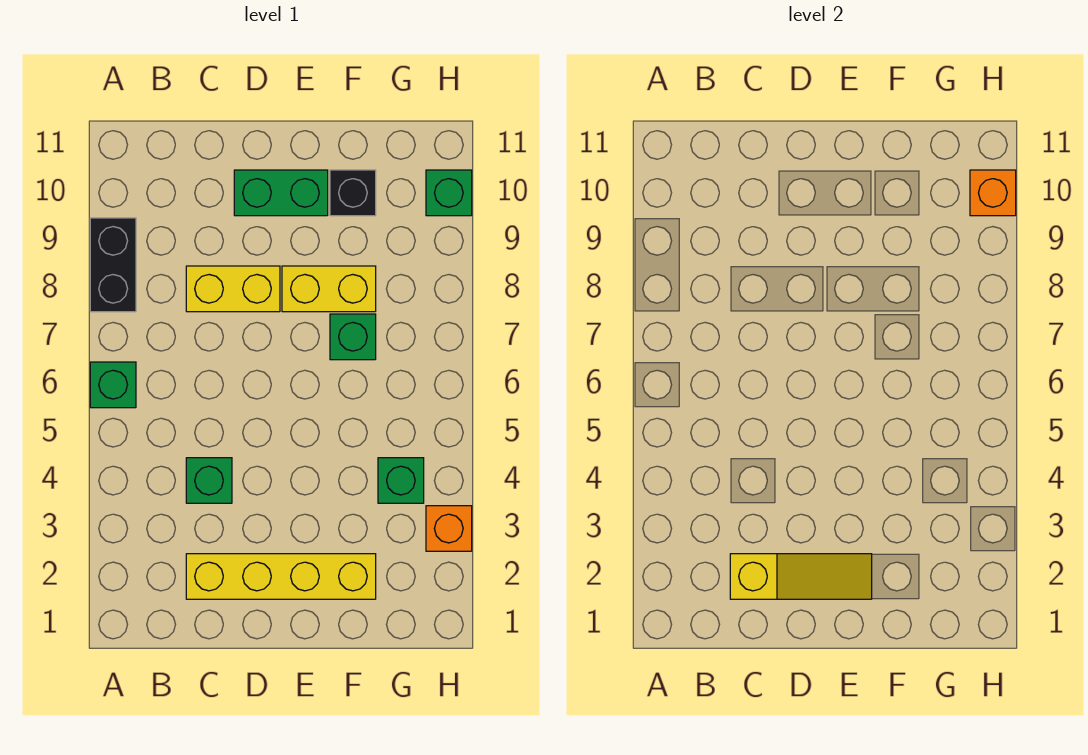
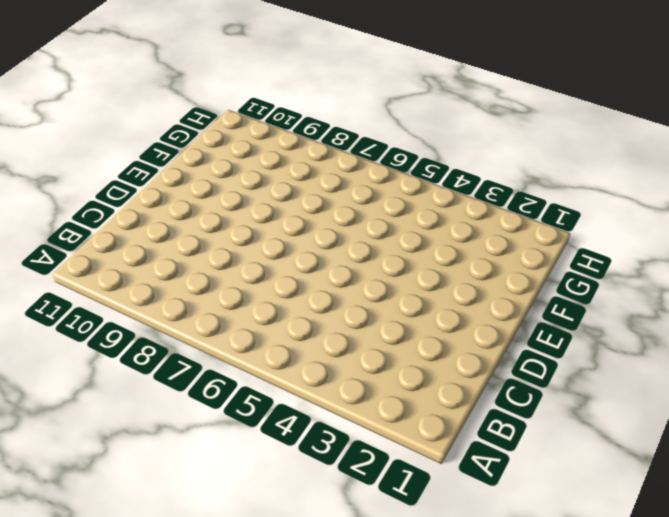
none -> green 1x1 brick [90,362,136,408]
none -> black 1x2 brick [90,218,136,312]
none -> yellow 1x4 brick [186,554,376,599]

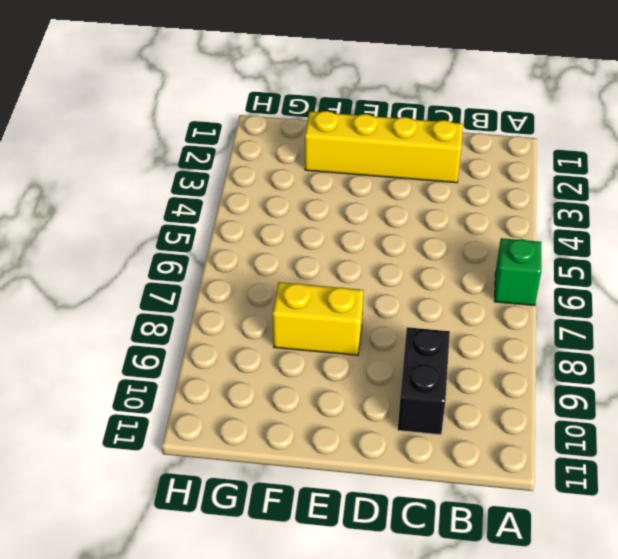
black 1x2 brick [398,327,450,435] -> black 1x2 brick moved to [90,218,136,312]
none -> green 1x1 brick [186,458,232,503]
none -> yellow 1x2 brick [186,266,280,312]
none -> green 1x2 brick [234,170,328,216]

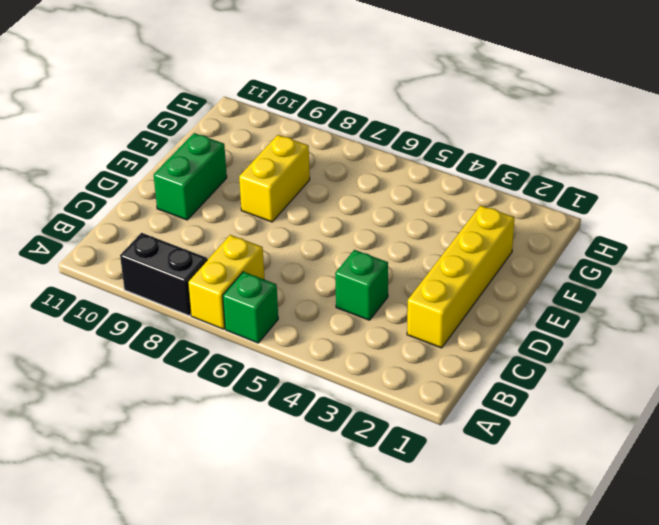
yellow 1x2 brick [188,235,264,329] -> yellow 1x2 brick moved to [186,266,280,312]
none -> green 1x1 brick [330,314,376,360]
none -> black 1x1 brick [330,170,376,216]
none -> green 1x1 brick [378,458,424,503]

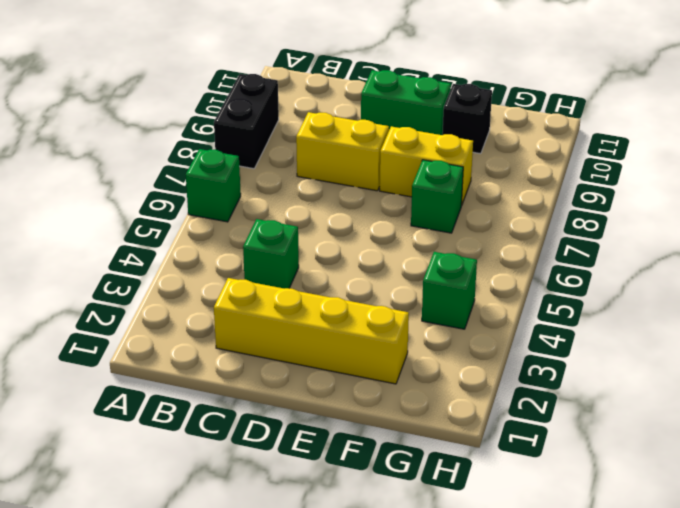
none -> orange 1x1 brick [426,506,472,551]
none -> green 1x1 brick [426,170,472,216]
none -> yellow 1x3 slope [730,554,872,599]

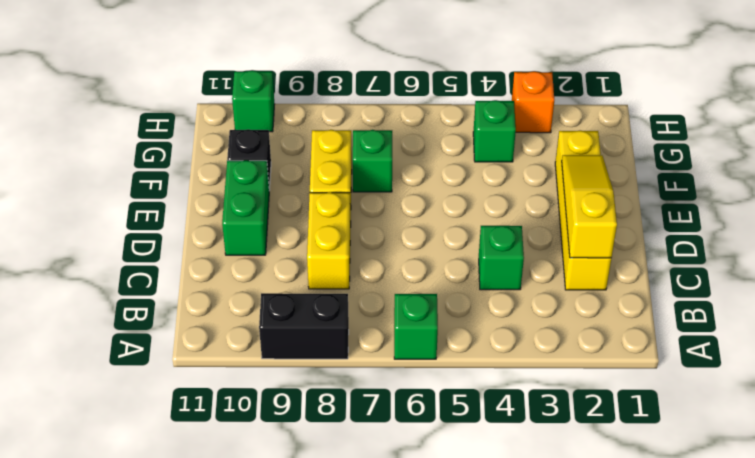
none -> orange 1x1 brick [970,170,1016,216]

